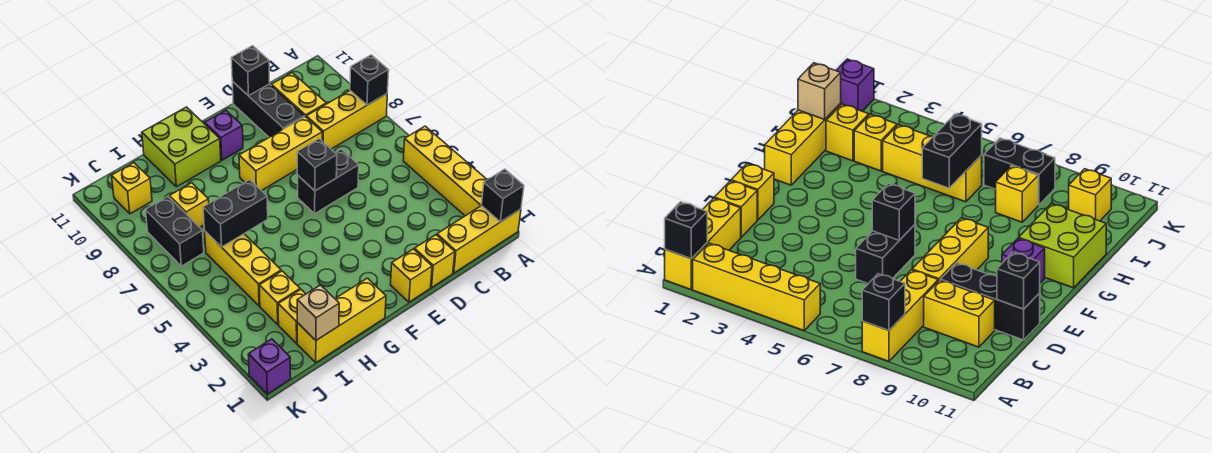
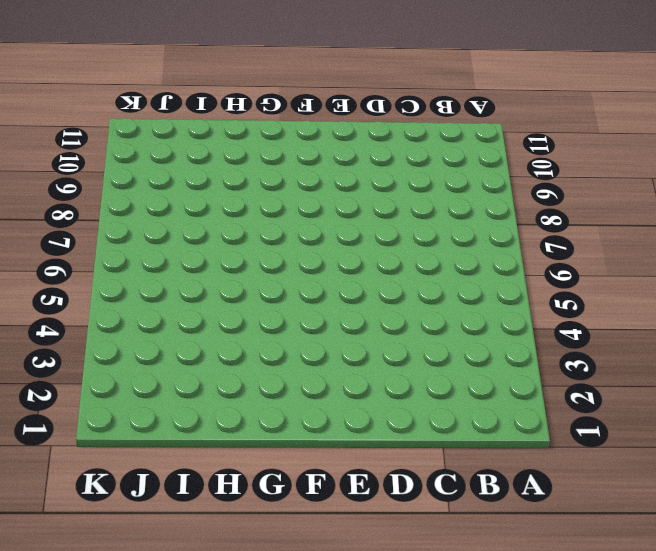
none -> yellow 1x3 brick [437,206,521,273]
none -> yellow 1x4 brick [403,126,487,216]
none -> yellow 1x3 brick [306,91,387,149]

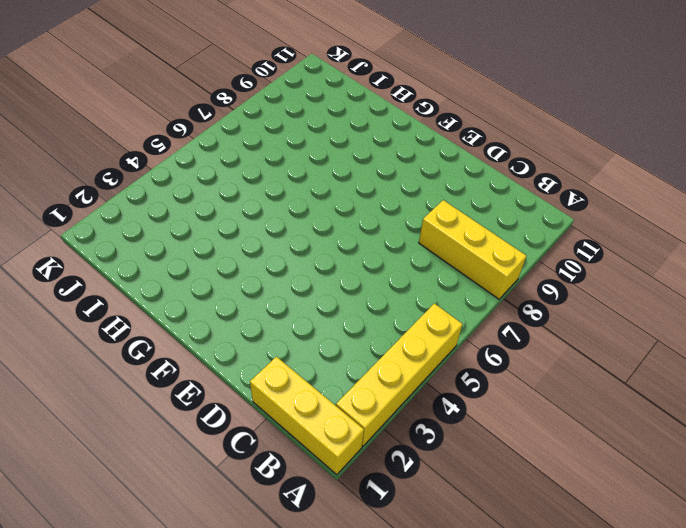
none -> yellow 1x2 brick [271,73,326,117]
none -> yellow 1x1 brick [414,235,455,287]
none -> black 1x2 brick [297,149,359,214]

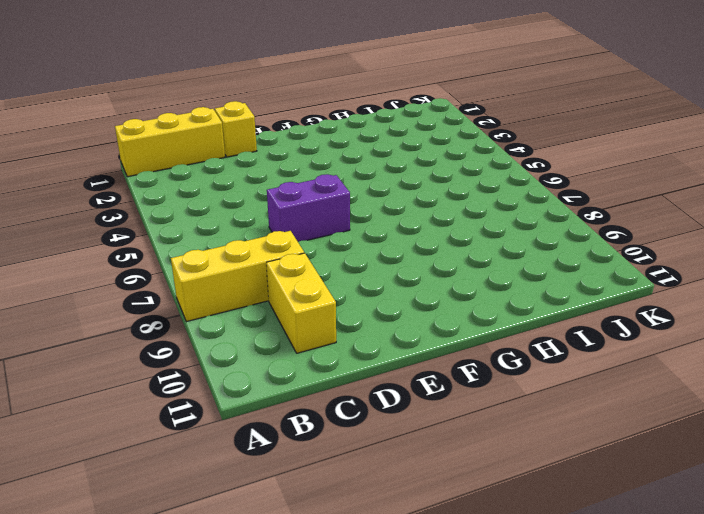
purple 1x2 brick [267,174,350,242] -> black 1x2 brick [297,149,359,214]
none -> yellow 1x4 brick [403,126,487,216]
none -> yellow 1x3 brick [239,117,322,191]
none -> black 1x3 brick [232,81,304,137]

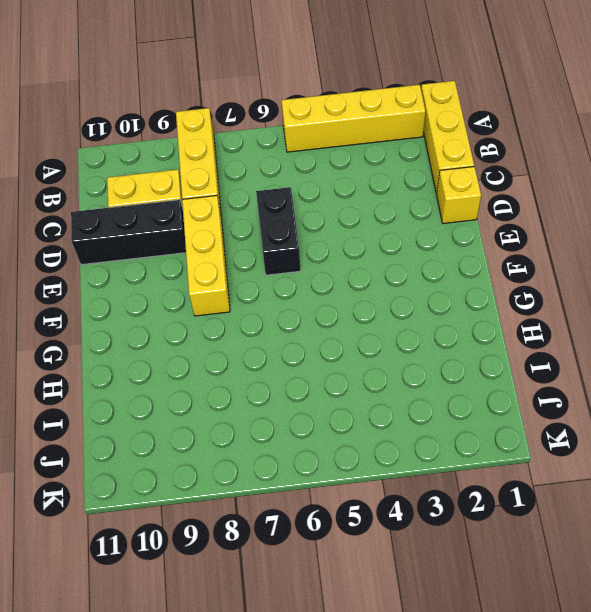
none -> yellow 1x1 brick [390,249,432,302]
none -> purple 1x1 brick [205,110,243,160]
none -> yellow 1x3 brick [297,278,386,363]

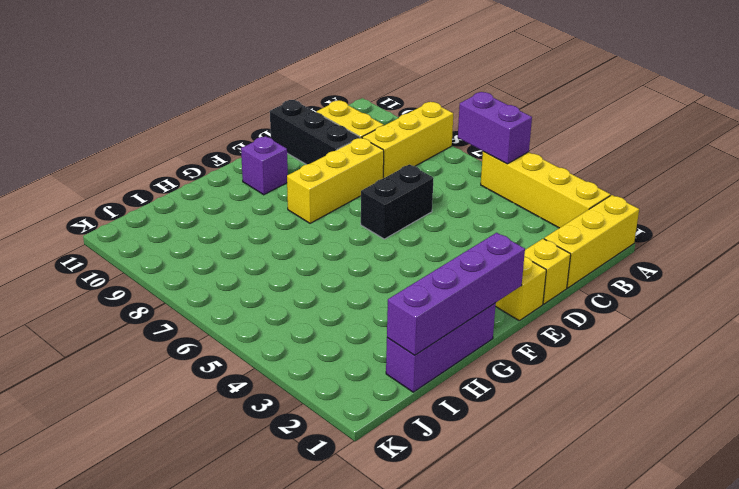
purple 1x2 brick [458,92,532,164] -> none
purple 1x4 brick [387,233,525,355] -> tan 1x1 brick [297,285,339,340]
purple 1x3 brick [386,303,496,392] -> yellow 1x3 brick [297,278,386,363]
none -> lime 2x2 brick [142,107,221,187]
none -> yellow 1x1 brick [278,290,305,343]
none -> yellow 1x1 brick [259,271,300,324]

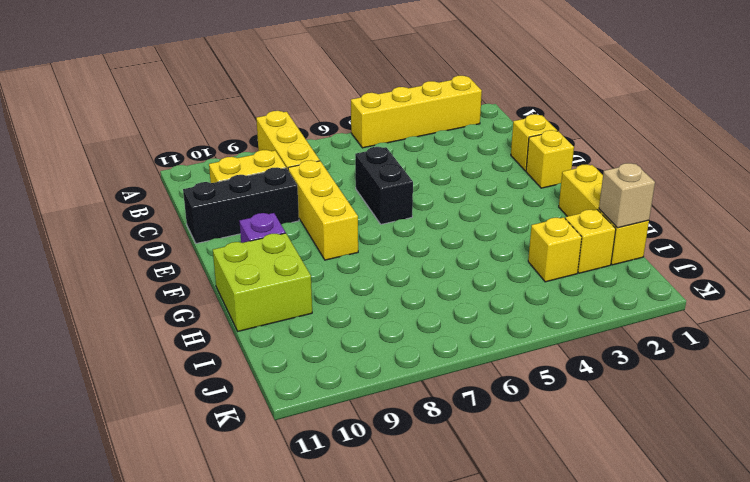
none -> yellow 1x3 brick [437,206,521,273]
none -> yellow 1x3 brick [205,231,281,306]
none -> yellow 1x1 brick [169,183,209,227]

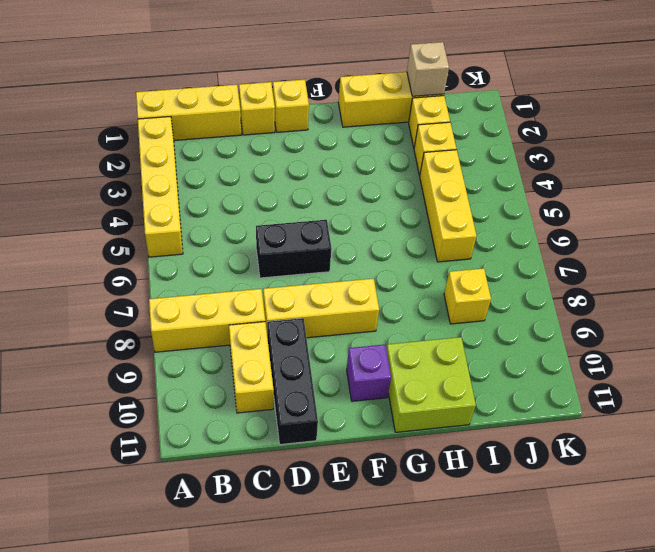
none -> black 1x2 brick [146,197,204,266]
none -> yellow 1x1 brick [112,163,152,214]
none -> purple 1x1 brick [248,339,291,394]

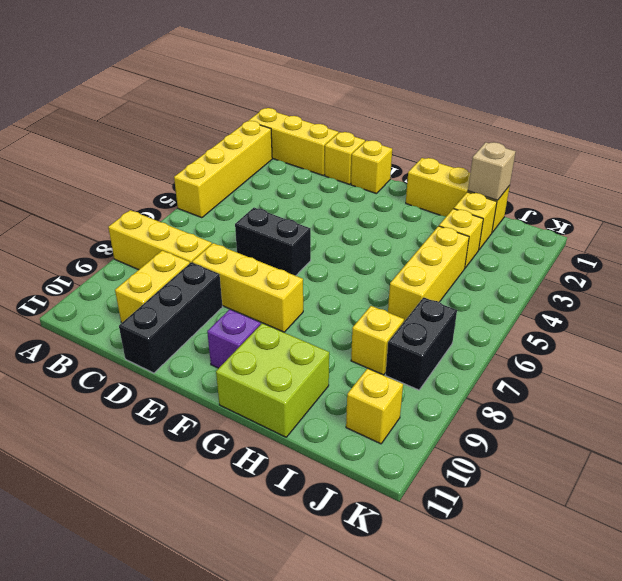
none -> purple 1x1 brick [248,339,291,394]
none -> black 1x1 brick [481,169,524,222]
none -> black 1x1 brick [350,55,389,105]

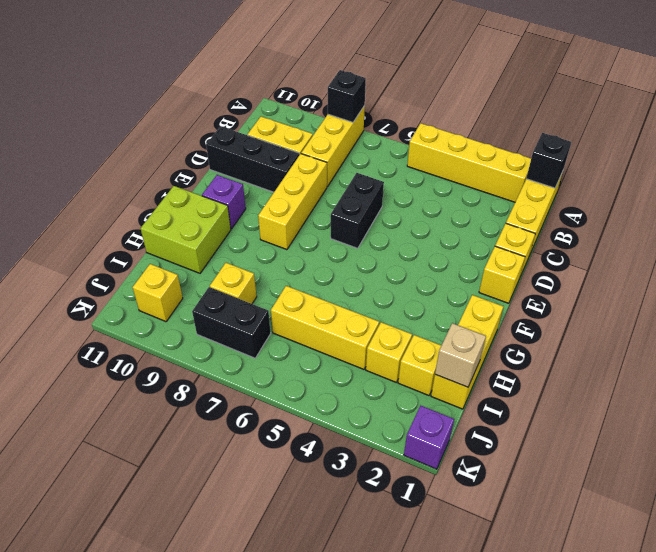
none -> black 1x1 brick [231,46,270,96]
none -> black 1x1 brick [297,139,337,191]
none -> black 1x2 brick [203,180,268,247]

